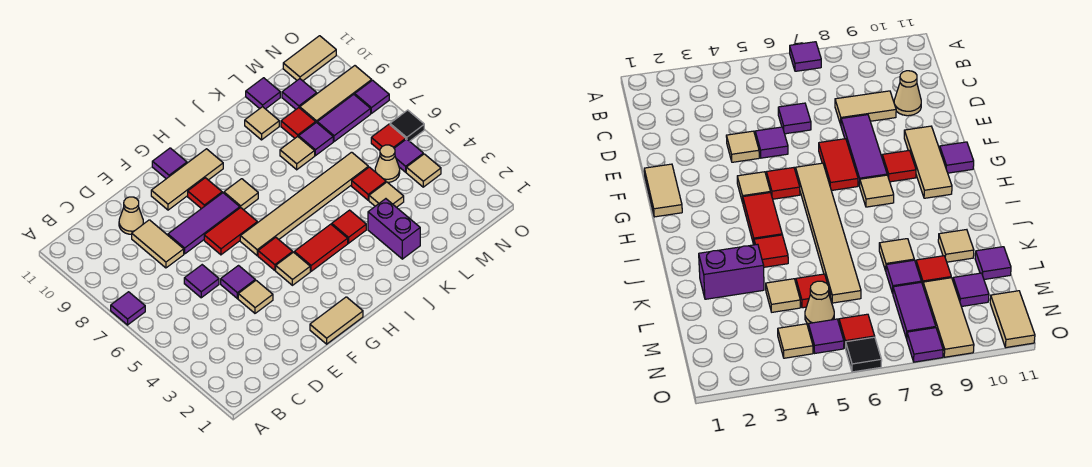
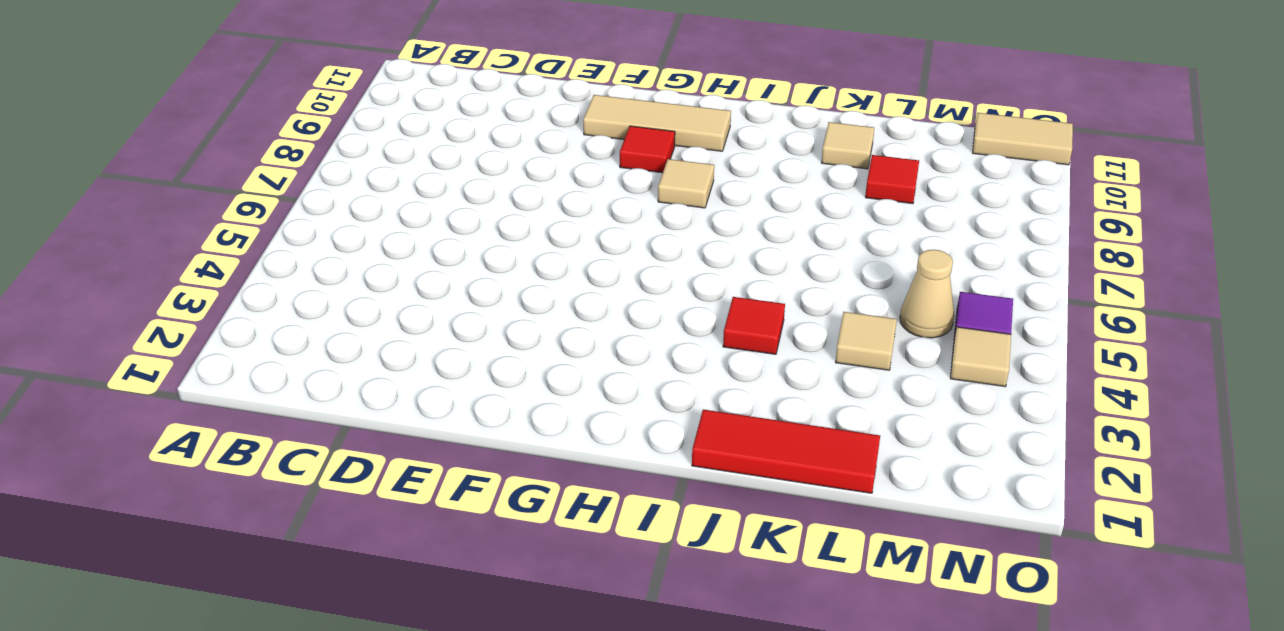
red 1x3 tile [692,410,880,493] -> none
none -> purple 1x1 tile [111,292,145,325]
none -> purple 1x1 tile [184,265,219,298]
none -> tan 1x2 tile [132,220,184,268]
none -> tan 1x1 cone [119,197,143,234]

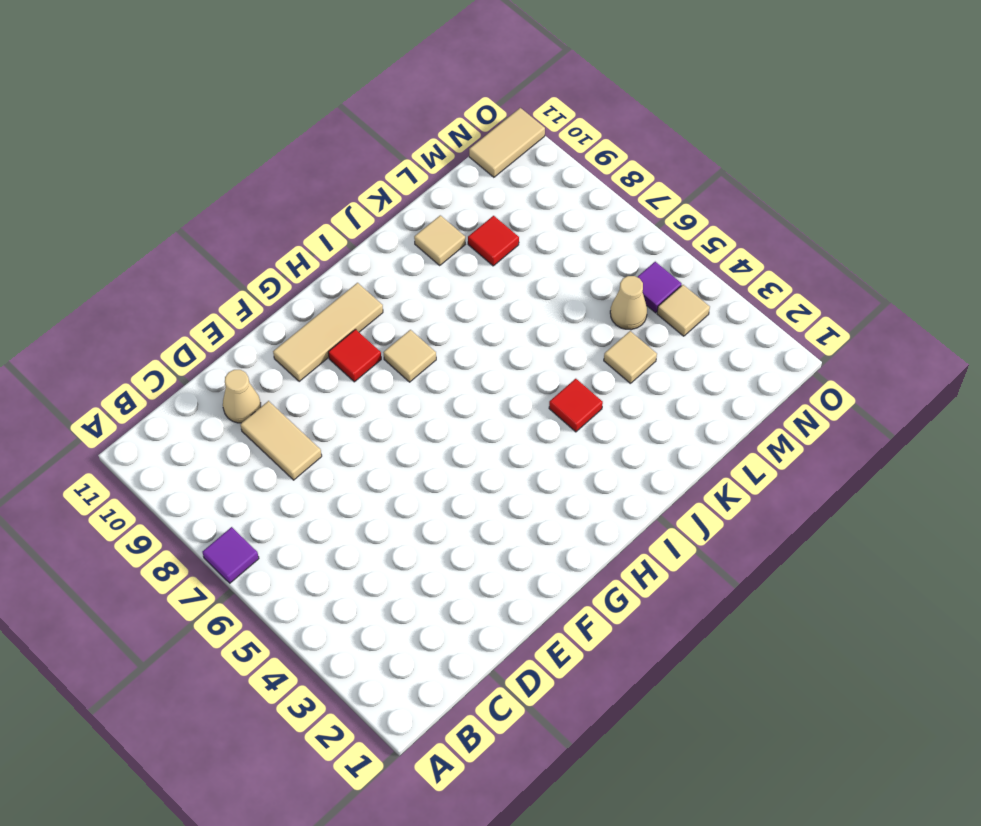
none -> purple 1x1 tile [184,265,219,298]
none -> tan 1x1 tile [238,281,273,313]
none -> purple 1x1 tile [221,266,255,299]
none -> purple 1x3 tile [168,193,240,254]

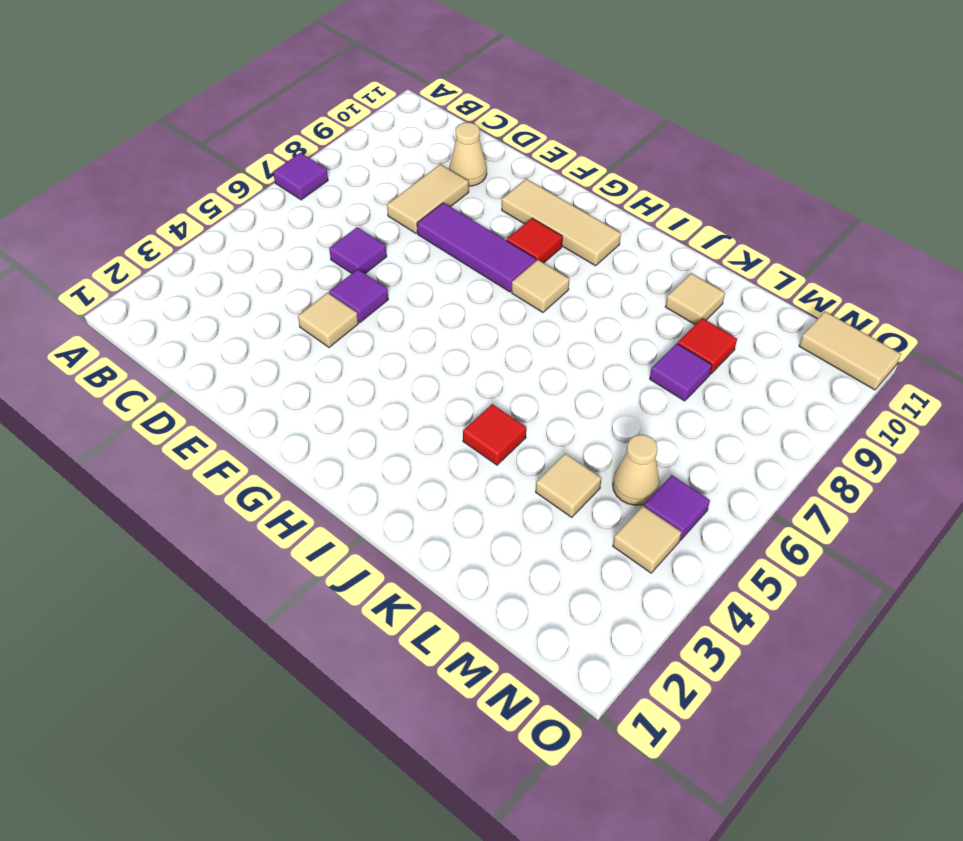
none -> tan 1x2 tile [310,297,363,344]
none -> red 1x2 tile [204,208,257,255]
none -> tan 1x1 tile [276,252,310,285]
none -> red 1x1 tile [258,237,293,270]

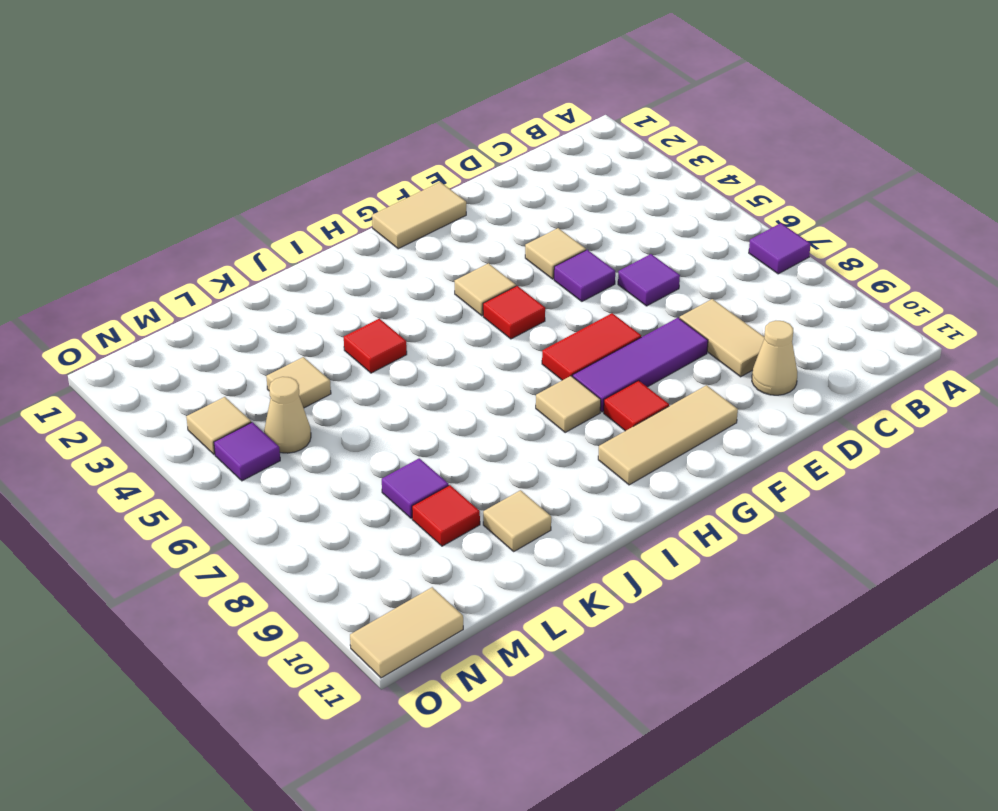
none -> tan 1x6 tile [240,152,368,255]
none -> purple 1x1 tile [152,148,187,179]
none -> red 1x2 tile [294,224,348,271]
none -> purple 1x2 brick [368,199,420,259]

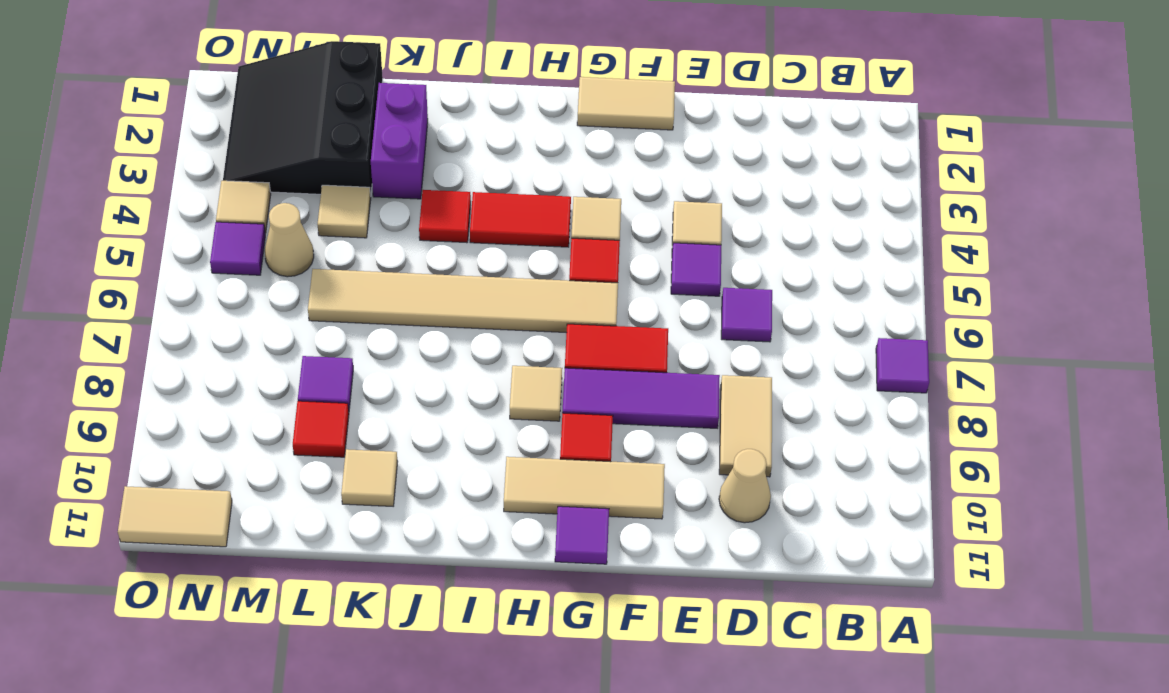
black 3x3 slope [223,41,383,196] -> none
none -> tan 1x1 tile [280,137,315,170]
none -> red 1x1 tile [352,167,386,200]
none -> purple 1x1 tile [246,78,280,109]
none -> purple 1x2 tile [317,94,371,142]

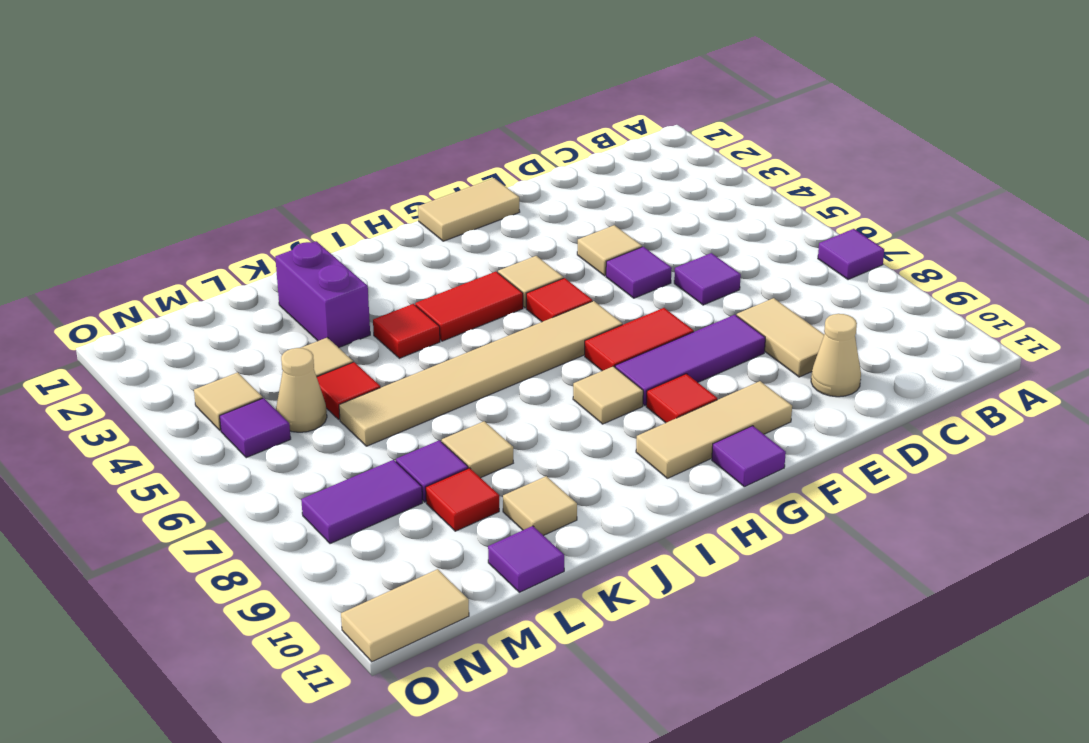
none -> tan 1x3 tile [300,66,372,122]
none -> purple 1x1 tile [282,79,317,109]
none -> red 1x1 tile [371,124,406,150]
none -> black 1x1 tile [390,110,424,141]

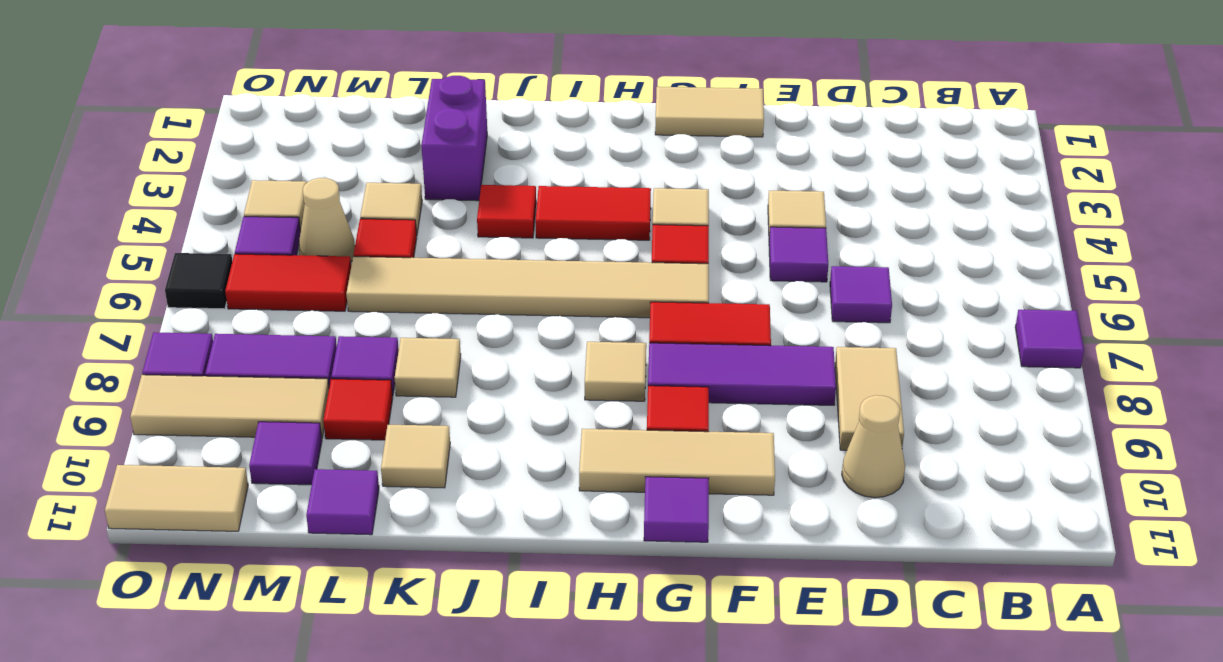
red 1x2 tile [225,254,351,311] -> red 1x1 tile [371,124,406,150]

